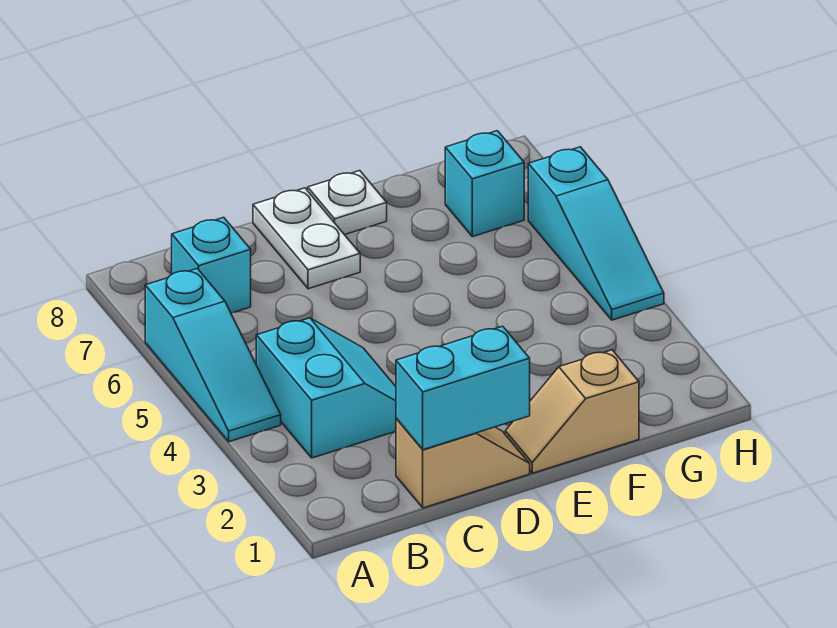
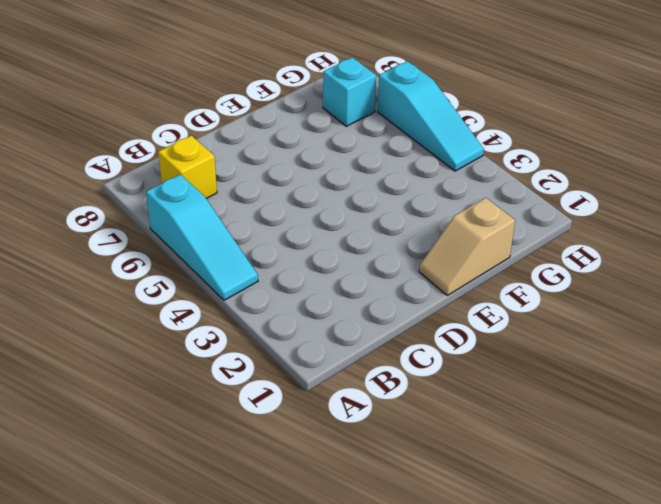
yellow 1x1 brick [158,136,217,198] -> cyan 1x1 brick [172,217,251,313]
none -> cyan 2x2 slope [256,318,396,458]
none -> tan 1x2 slope [396,419,530,508]

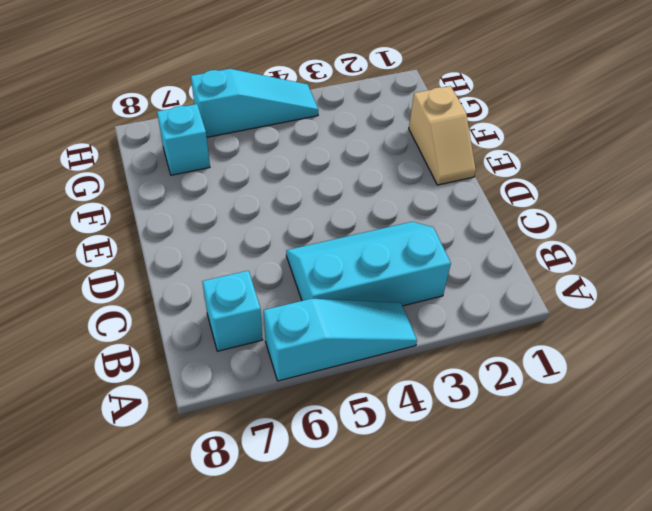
cyan 2x3 slope [286,222,451,306] -> cyan 2x2 slope [256,318,396,458]
none -> tan 1x2 slope [396,419,530,508]
none -> white 1x2 plate [253,188,360,289]

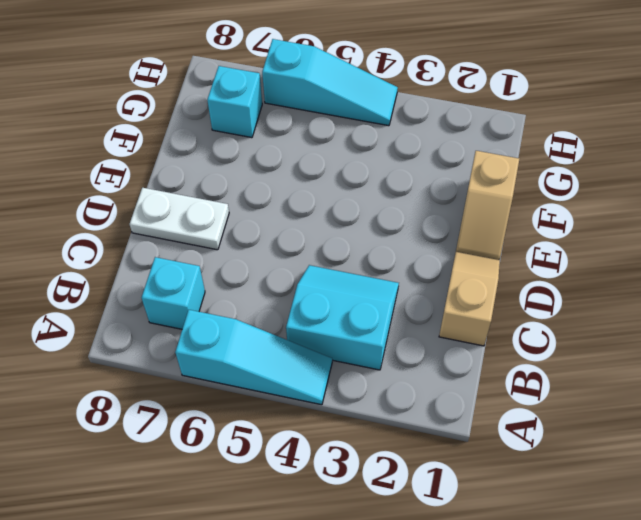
none -> white 1x1 plate [308,171,387,235]
none -> cyan 1x2 brick [396,326,530,450]

